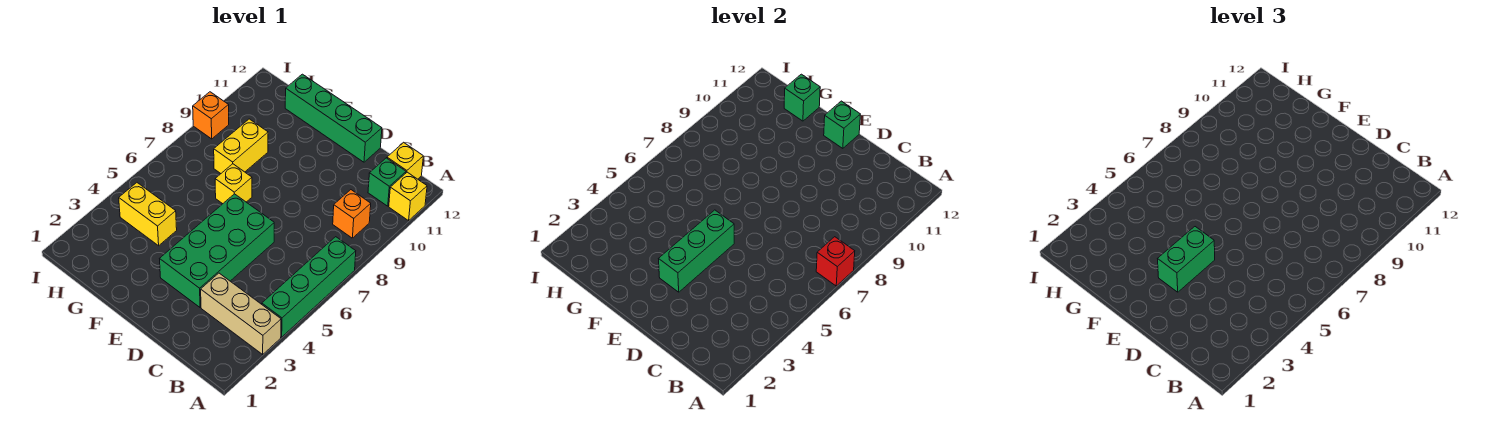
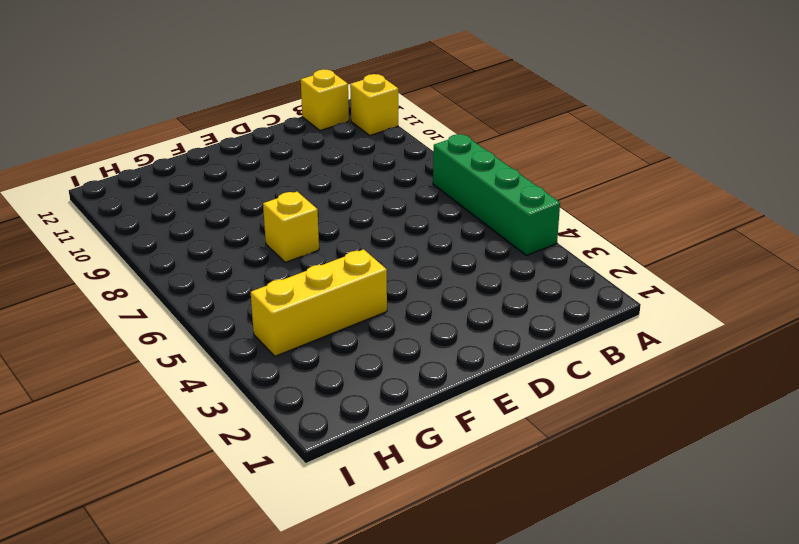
yellow 1x3 brick [251,249,387,356] -> yellow 1x2 brick [119,183,177,246]
none -> tan 1x3 brick [201,273,281,354]
none -> orange 1x1 brick [333,190,371,238]
none -> green 1x1 brick [368,158,406,206]

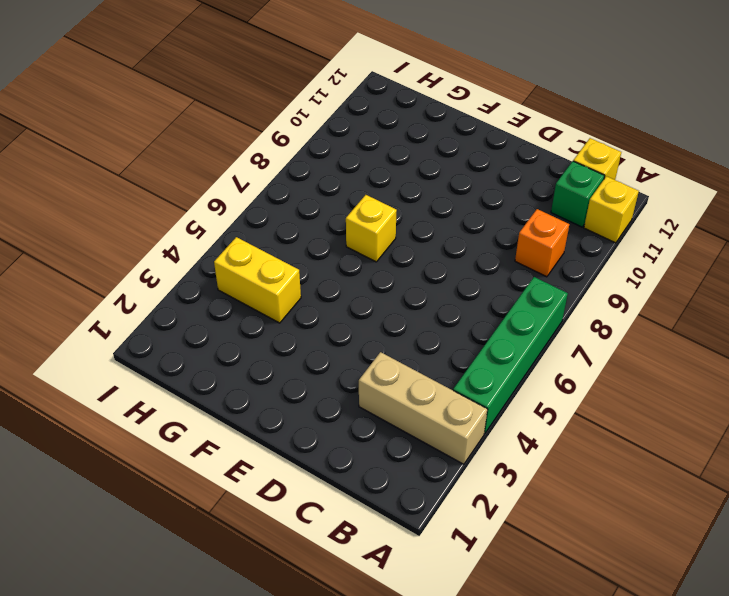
none -> green 2x4 brick [160,194,274,307]
none -> green 1x4 brick [285,74,382,162]
none -> yellow 1x2 brick [214,119,268,173]

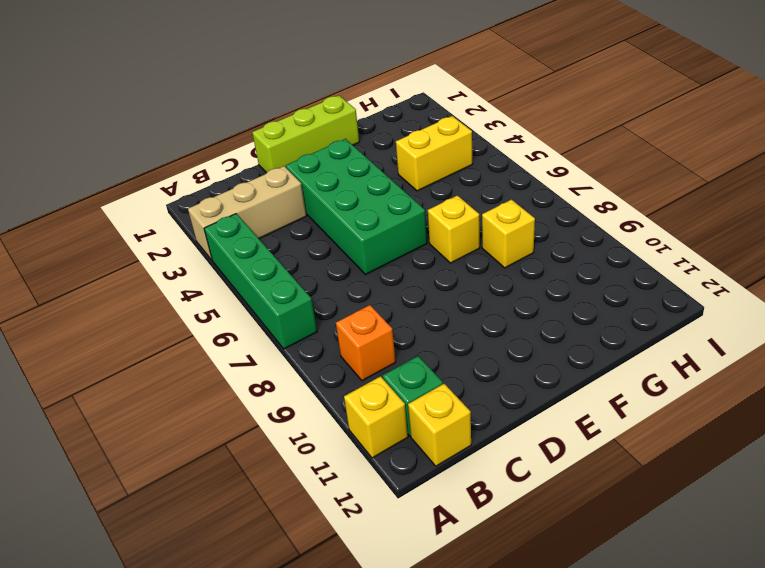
lime 1x3 brick [252,95,359,173] -> none
yellow 1x1 brick [482,200,535,268] -> yellow 1x2 brick [214,119,268,173]
none -> green 1x4 brick [285,74,382,162]
none -> orange 1x1 brick [193,92,229,139]
none -> red 1x1 brick [816,237,855,286]

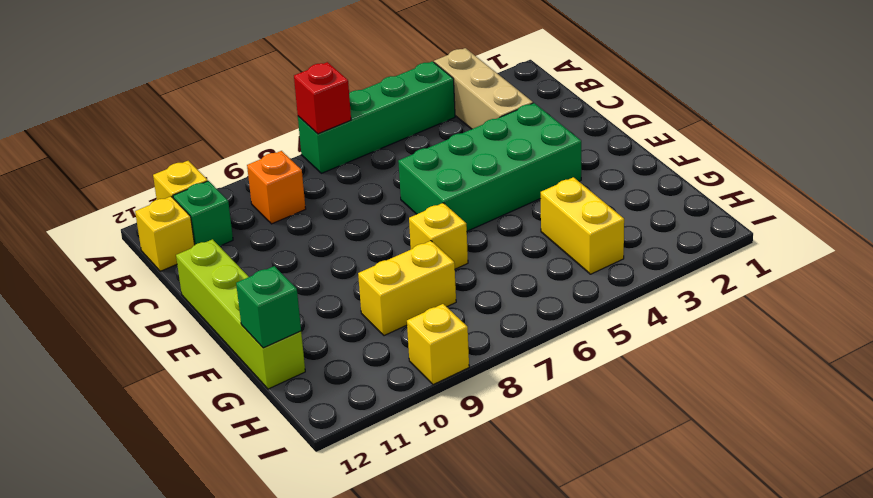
lime 1x4 brick [176,239,305,389] -> green 1x4 brick [285,74,382,162]
yellow 1x1 brick [407,304,469,385] -> orange 1x1 brick [193,92,229,139]
none -> green 1x3 brick [659,210,734,292]
none -> green 1x1 brick [824,101,860,148]
none -> green 1x2 brick [1158,227,1215,292]

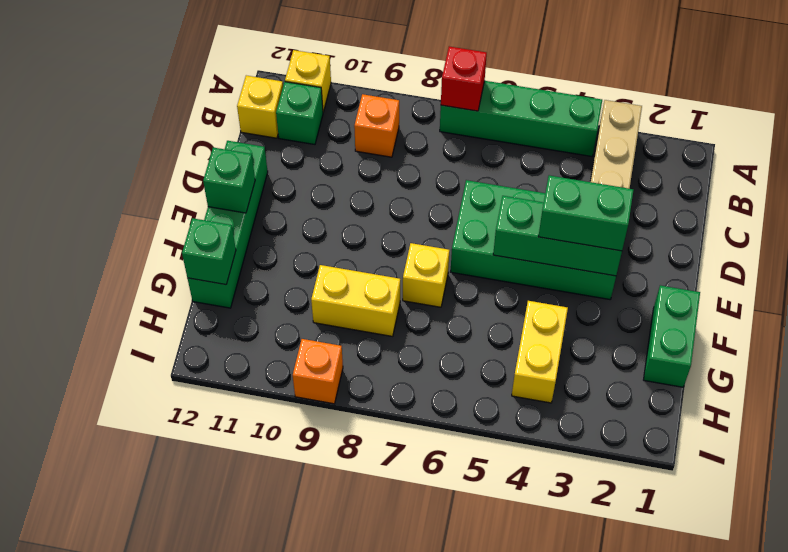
green 1x2 brick [644,285,700,387] -> none

